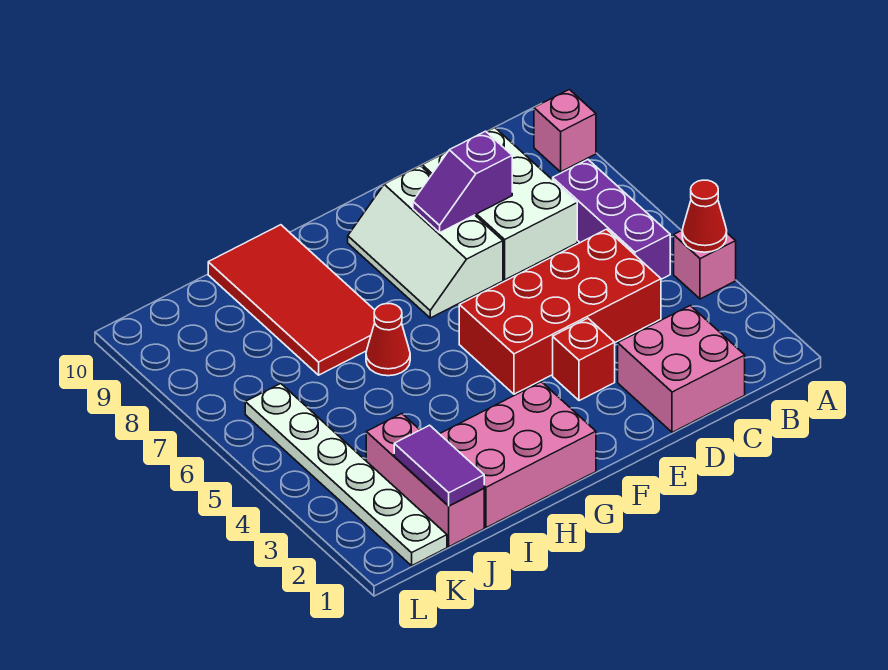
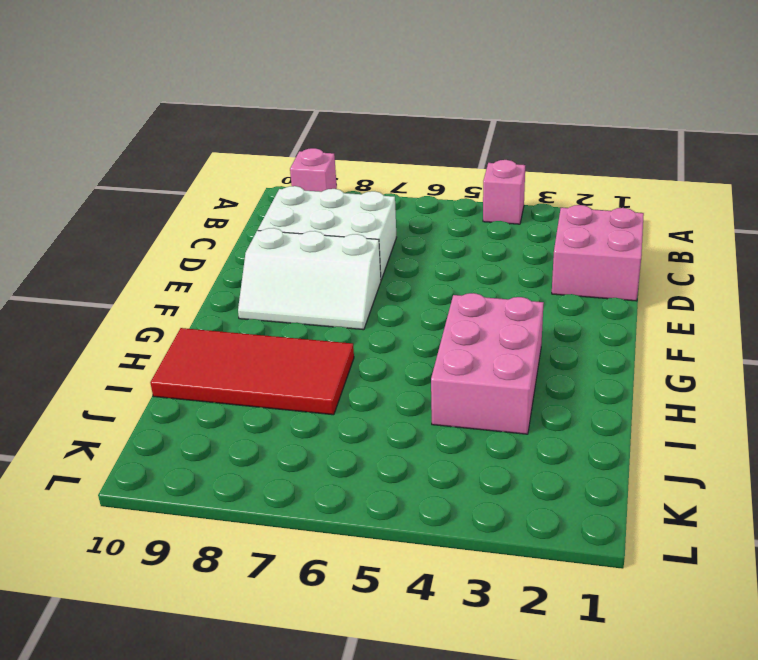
pink 2x3 brick [431,293,544,434] -> pink 2x3 brick moved to [440,382,596,528]
none -> purple 1x3 brick [552,160,670,279]
none -> red 2x4 brick [459,229,661,394]
none -> red 1x1 brick [553,318,615,401]

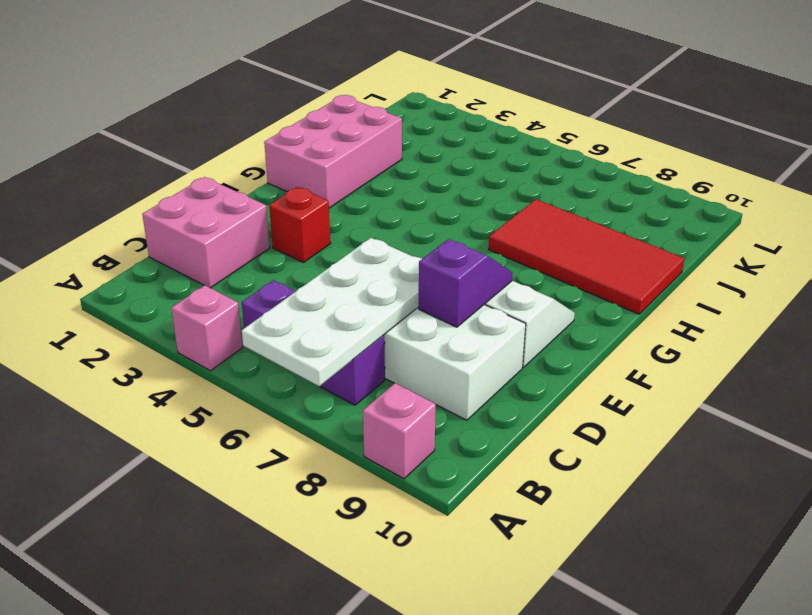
white 2x4 plate [242,238,422,386] -> none
none -> red 2x4 brick [459,229,661,394]
none -> red 1x1 cone [366,304,410,376]
none -> pink 1x3 brick [366,414,484,547]

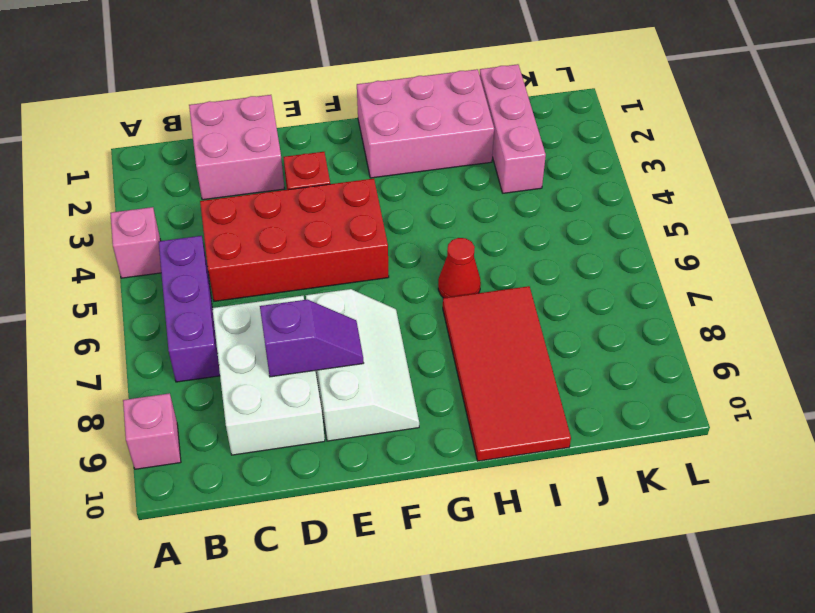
none -> white 1x6 plate [245,384,447,566]
none -> red 1x1 cone [682,180,727,252]
none -> purple 1x2 tile [394,425,484,506]

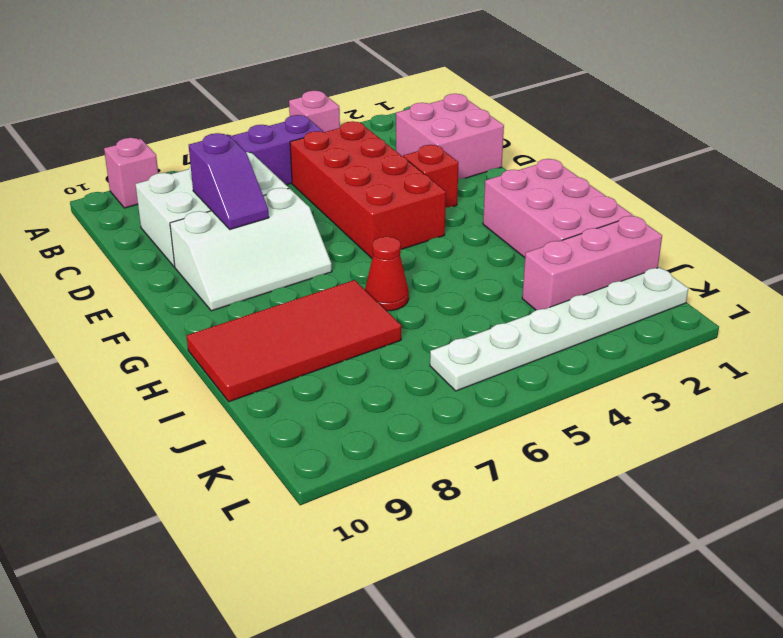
none -> red 1x1 cone [682,180,727,252]
none -> purple 1x2 tile [394,425,484,506]

